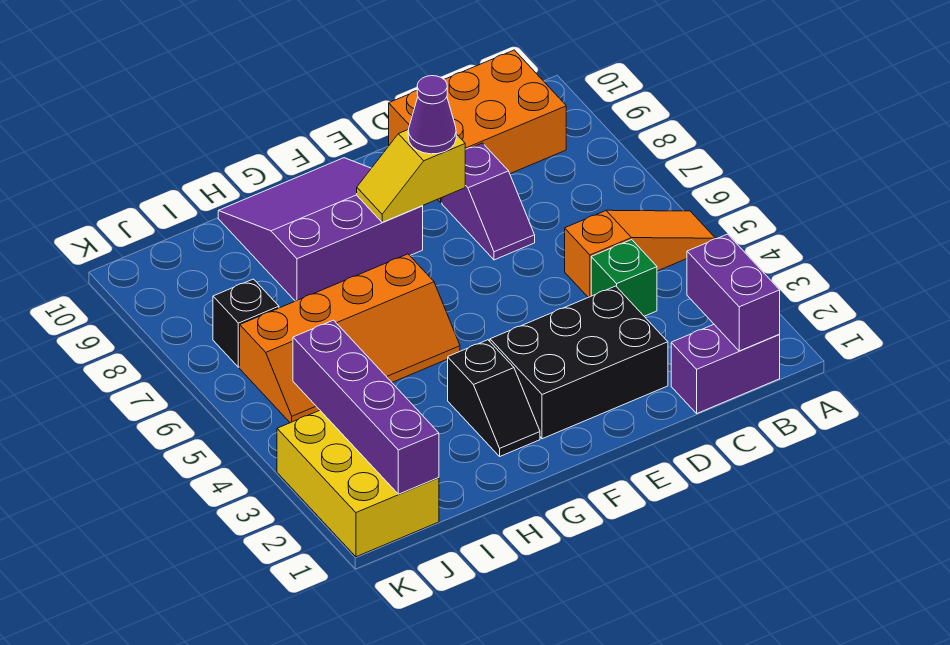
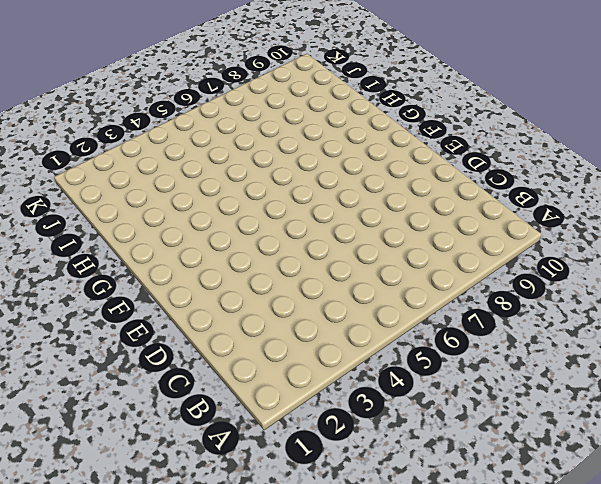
none -> orange 1x3 slope [565,210,716,297]
none -> purple 1x2 brick [671,325,780,413]
none -> orange 2x3 brick [389,50,566,203]

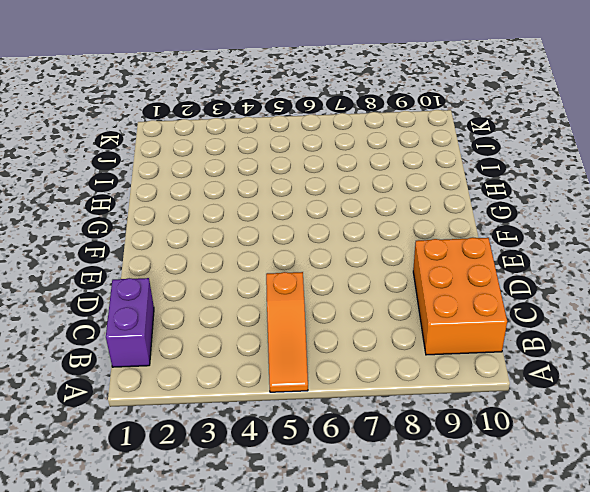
none -> green 1x1 brick [591,240,657,316]
none -> black 2x3 brick [490,286,668,439]
none -> purple 1x2 slope [442,143,535,260]

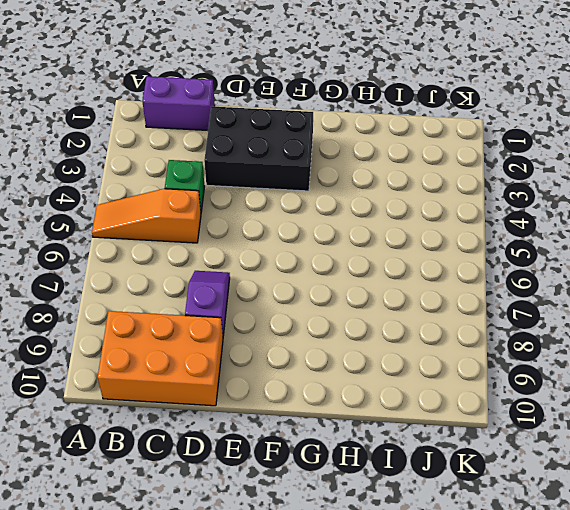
none -> purple 3x3 slope [218,158,423,301]
none -> black 1x2 slope [448,340,540,456]
none -> orange 2x4 slope [240,254,460,423]

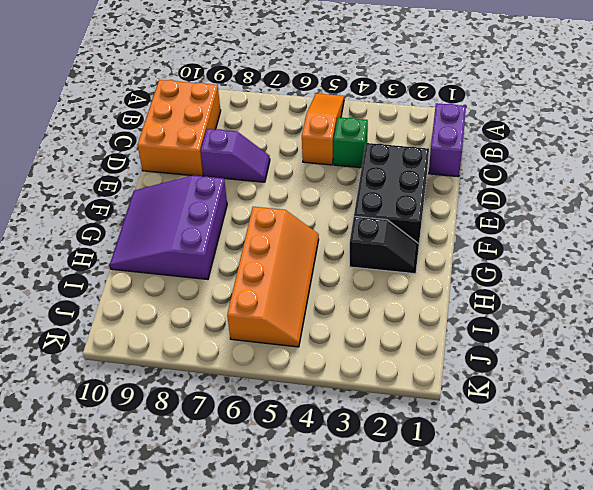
none -> yellow 2x3 brick [277,411,439,557]
none -> black 1x1 brick [213,279,279,367]
none -> purple 1x2 brick [687,234,780,351]

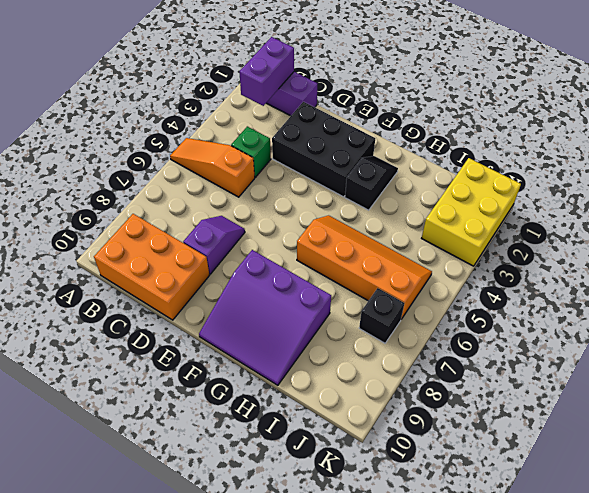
none -> yellow 1x2 slope [357,130,465,222]
none -> purple 1x4 brick [293,320,439,494]
none -> purple 1x1 cone [408,76,456,154]

